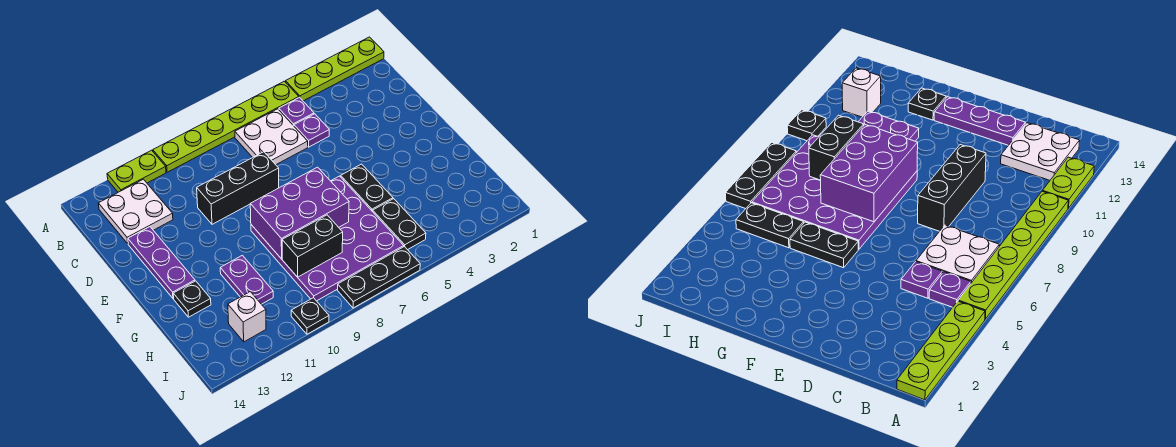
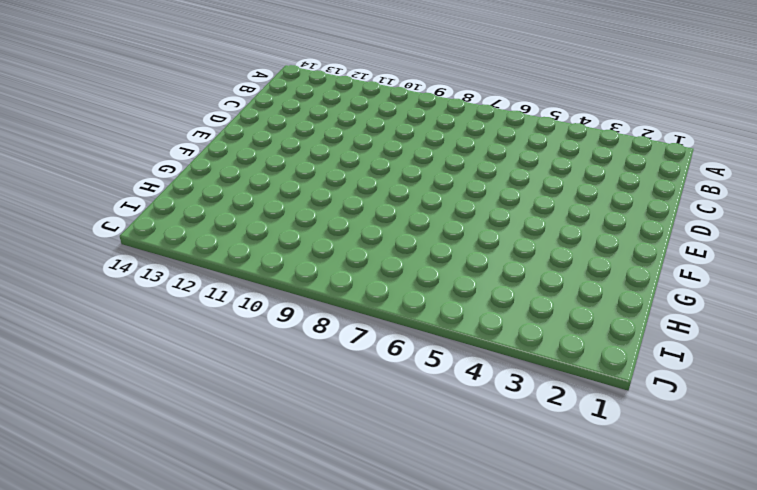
none -> lime 1x4 plate [286,37,384,101]
none -> lime 1x6 plate [153,81,299,172]
none -> lime 1x2 plate [107,150,166,192]

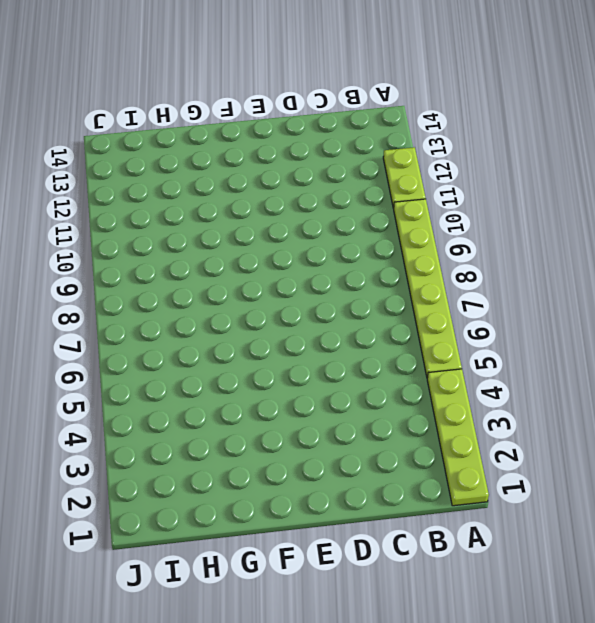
none -> purple 1x1 plate [279,98,314,126]
none -> white 2x2 plate [235,109,308,165]
none -> white 2x2 plate [98,179,173,244]

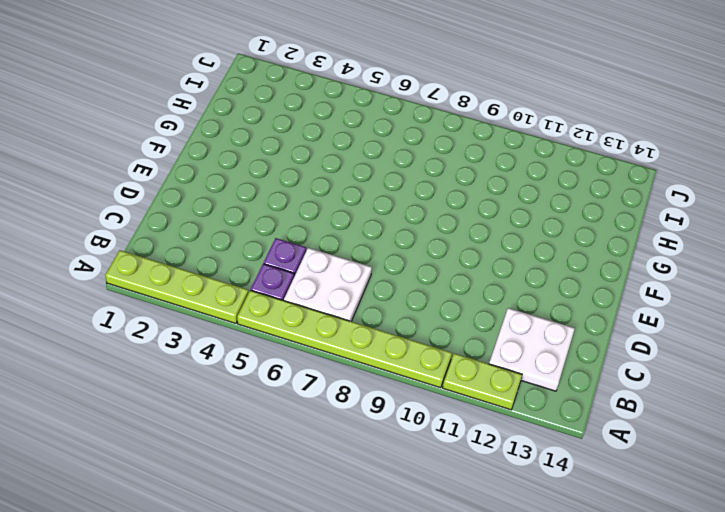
none -> black 1x3 brick [197,152,279,224]
none -> purple 1x3 plate [128,227,195,298]
none -> black 1x2 plate [341,164,393,212]

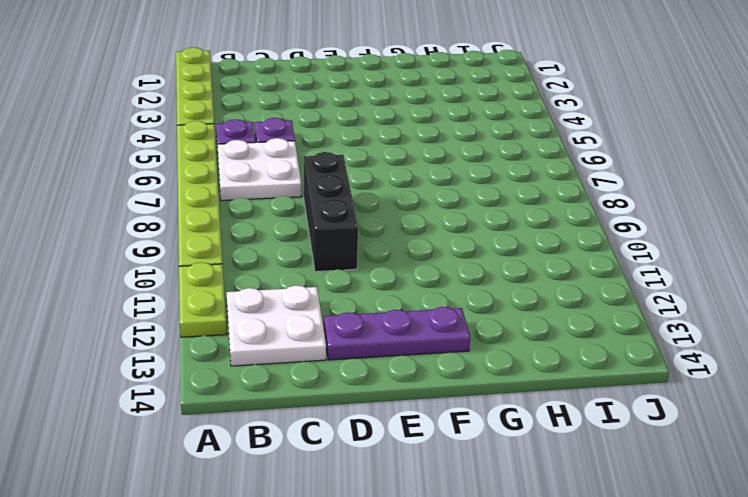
none -> black 1x2 plate [341,164,393,212]
none -> purple 4x4 plate [251,176,404,301]
none -> purple 1x2 plate [220,255,273,304]

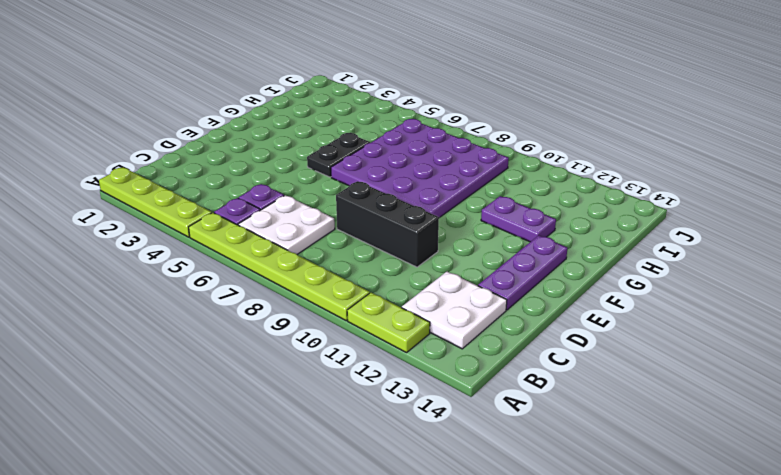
purple 1x2 plate [481,196,556,242] -> purple 1x2 plate turned to [220,255,273,304]
none -> black 1x1 plate [173,281,211,317]
none -> black 1x2 plate [373,199,426,250]
none -> white 1x1 brick [228,292,266,342]

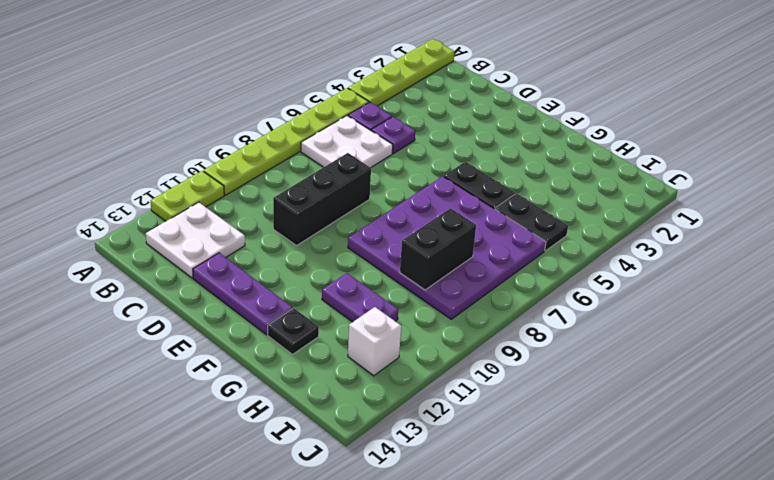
none -> black 1x3 plate [337,246,420,308]
none -> black 1x1 plate [291,298,329,334]
none -> purple 2x3 brick [250,167,349,259]

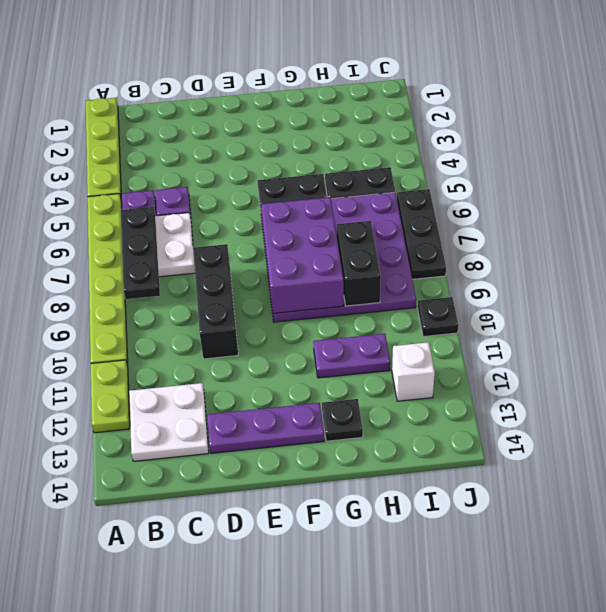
black 1x3 plate [121,207,160,299] -> none

